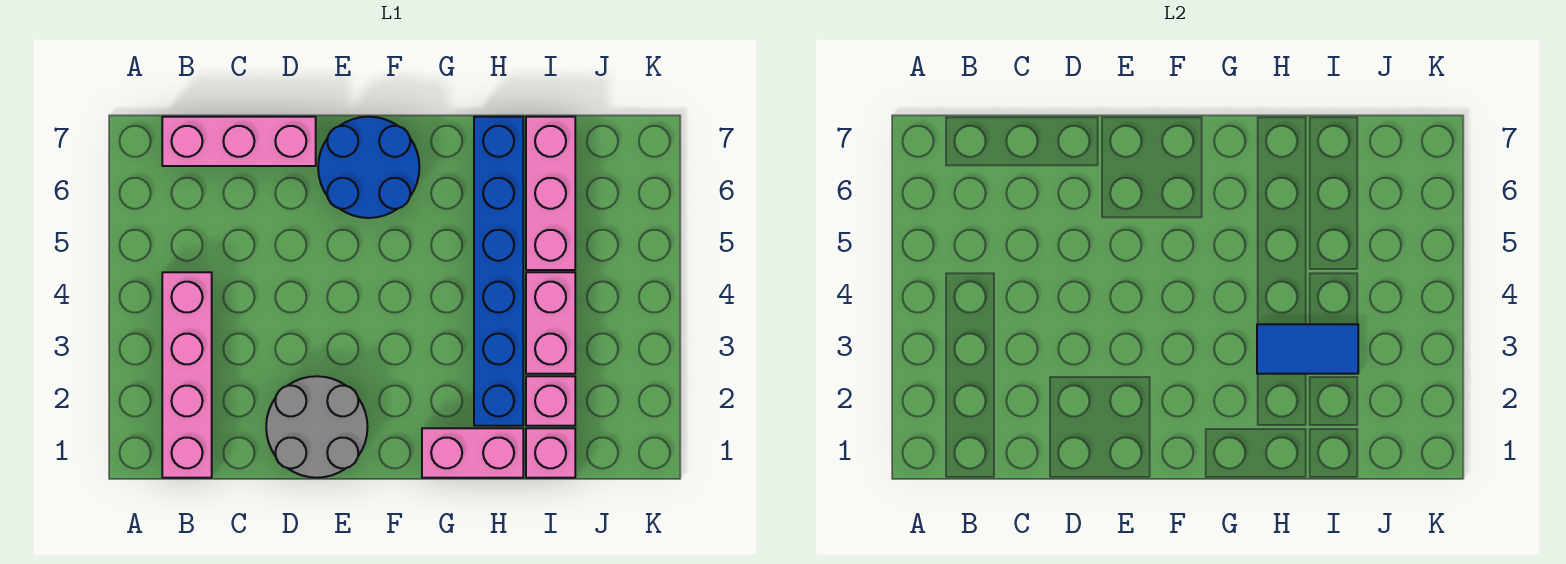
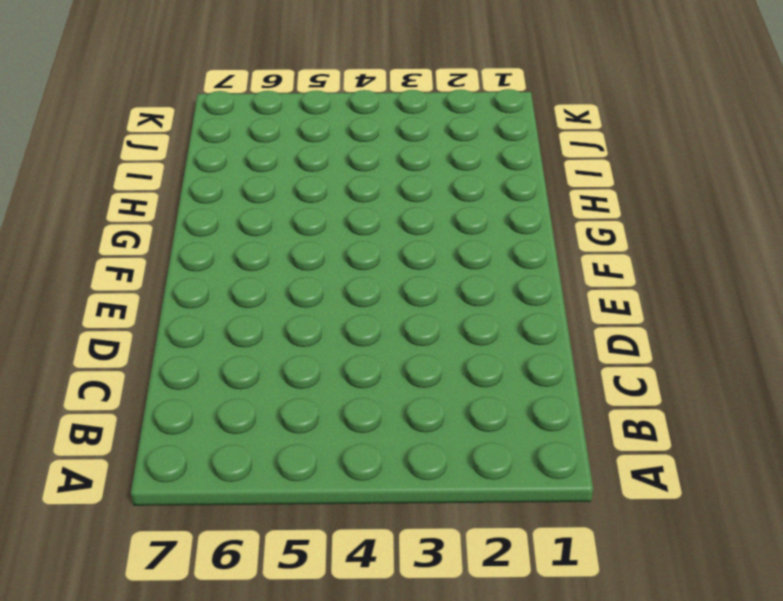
none -> pink 1x4 brick [162,272,212,478]
none -> pink 1x3 brick [162,117,316,166]

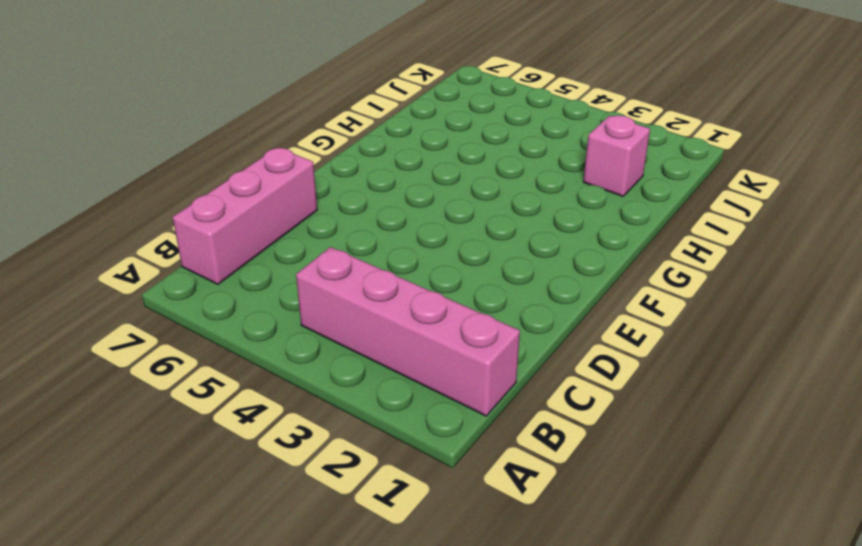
none -> grey 2x2 round brick [266,376,368,478]
none -> blue 2x2 round brick [318,117,419,218]

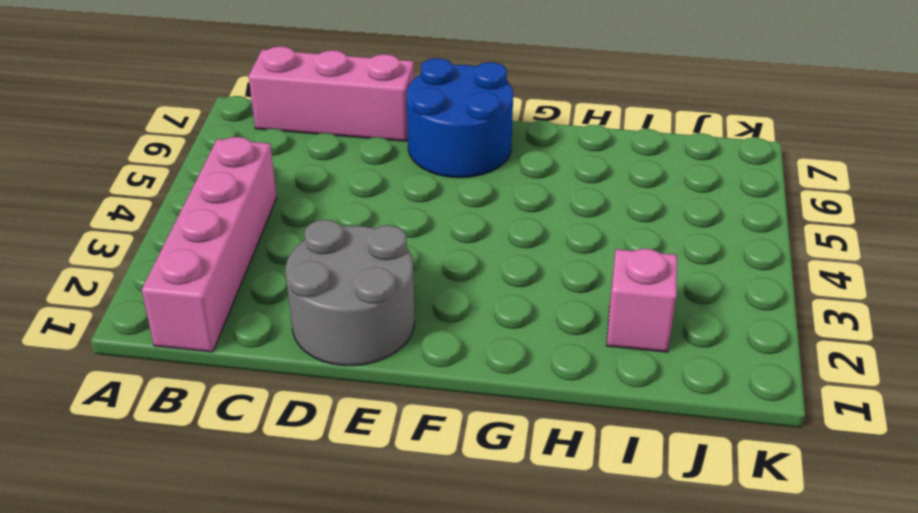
none -> pink 1x2 brick [422,428,523,478]
none -> blue 1x6 brick [474,117,523,426]

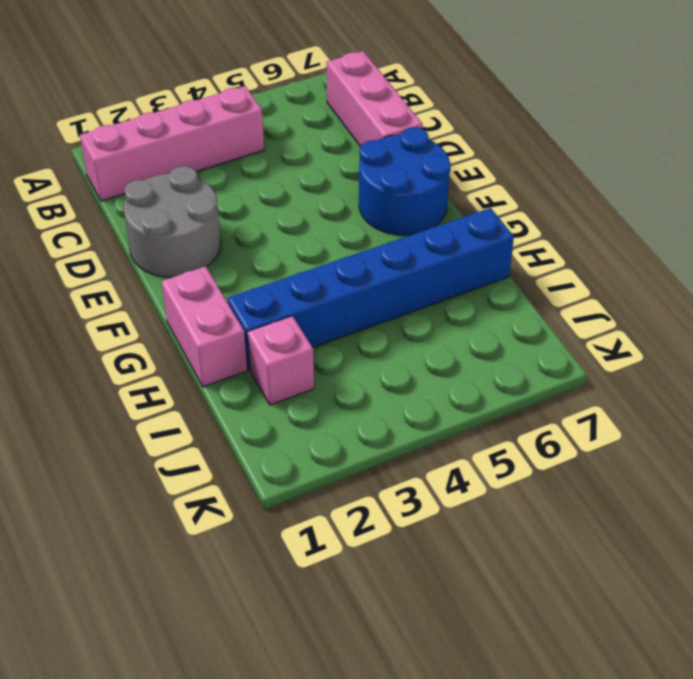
none -> pink 1x1 brick [526,428,575,478]
none -> pink 1x2 brick [526,272,575,374]

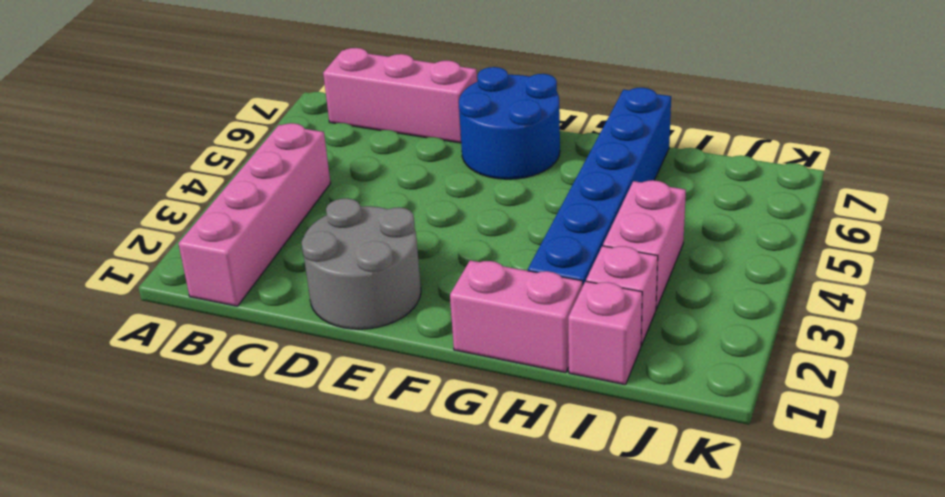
none -> pink 1x3 brick [526,117,575,270]
none -> blue 1x2 tile [1257,324,1358,374]

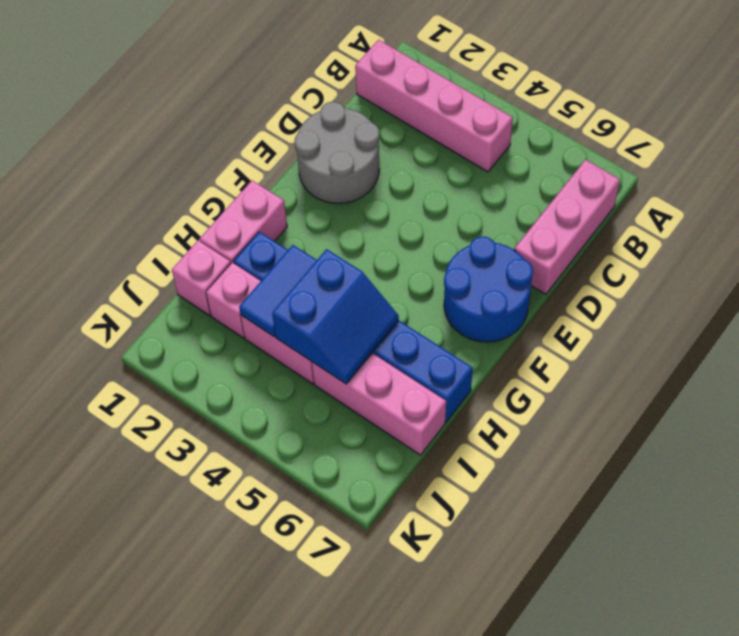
blue 2x2 slope [272,249,399,384] -> none

